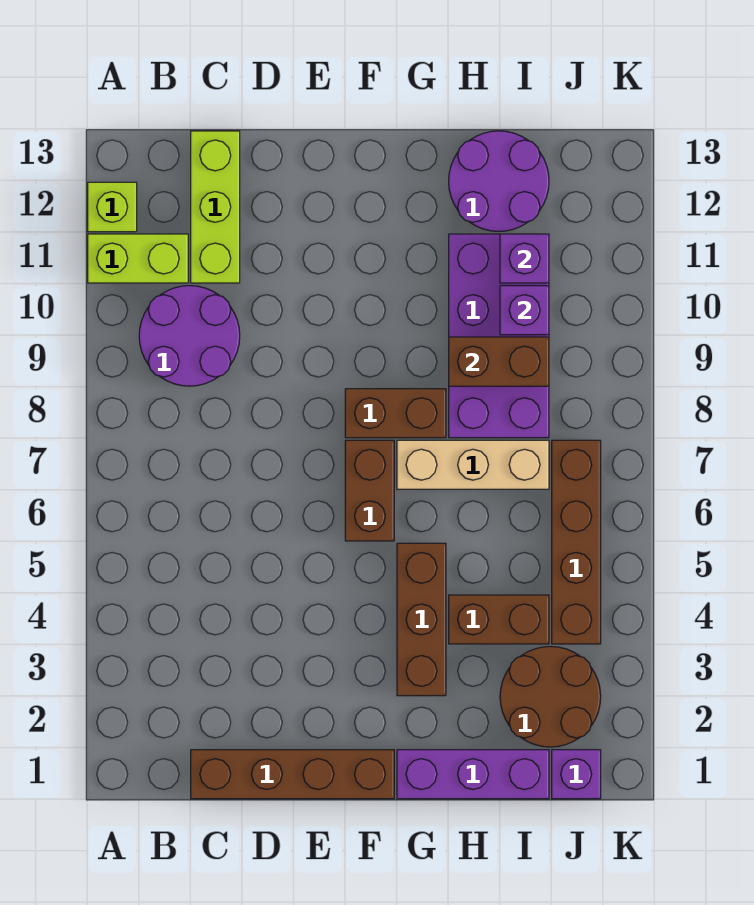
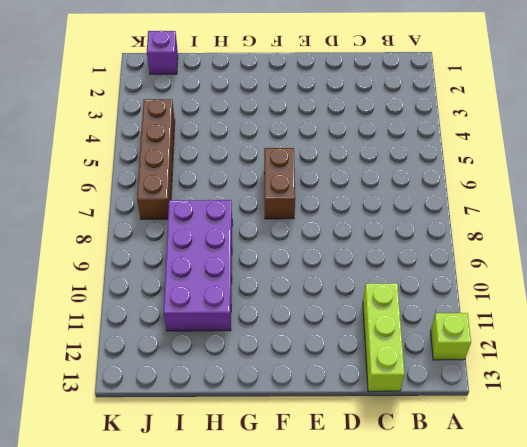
none -> lime 1x2 brick [88,234,188,283]
none -> purple 2x2 round brick [139,286,240,386]
none -> brown 1x4 brick [191,750,394,799]

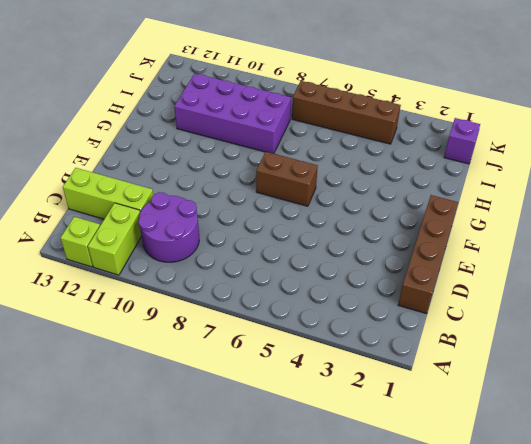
none -> brown 1x2 brick [345,389,446,438]
none -> purple 1x3 brick [397,750,549,799]
none -> brown 1x3 brick [397,543,446,696]

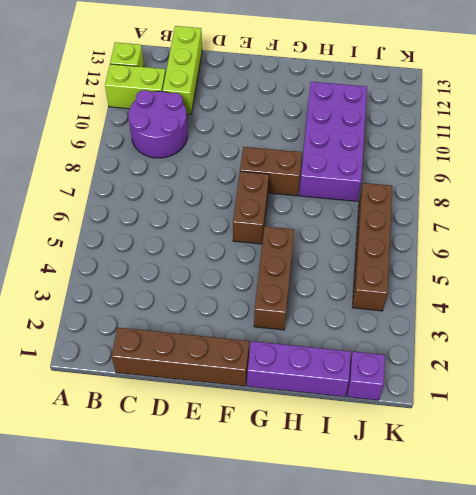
none -> tan 1x3 brick [397,440,549,489]
none -> brown 1x2 brick [449,595,549,644]
none -> purple 2x2 round brick [449,131,549,232]

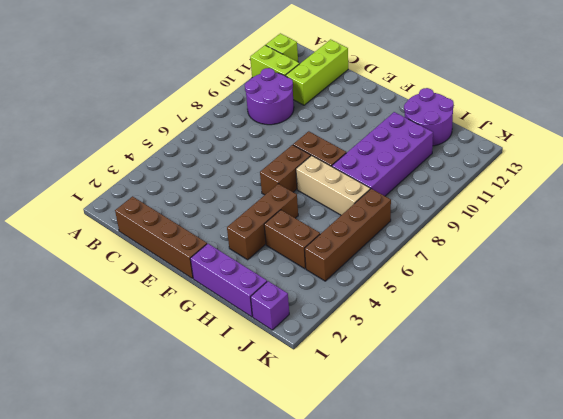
none -> brown 2x2 round brick [500,646,601,747]
none -> brown 1x2 brick [449,337,549,386]
none -> purple 1x1 brick [500,286,549,335]

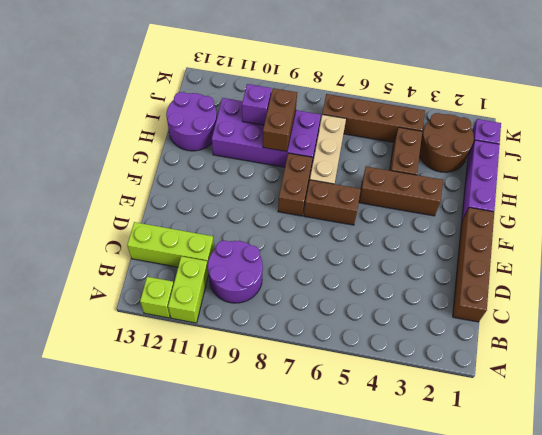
none -> purple 1x1 brick [500,234,549,283]

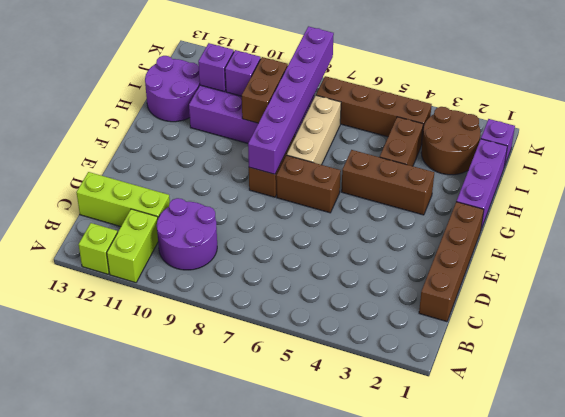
purple 1x6 brick [248,26,334,174] -> none

